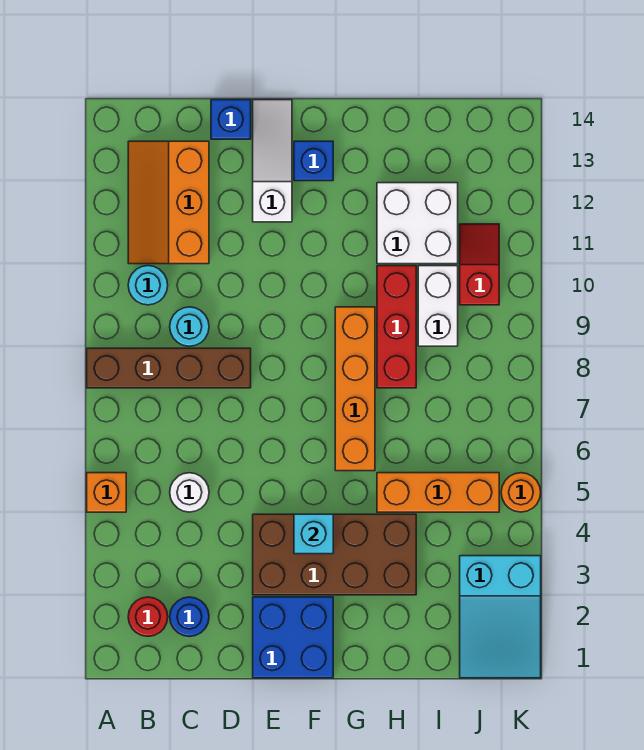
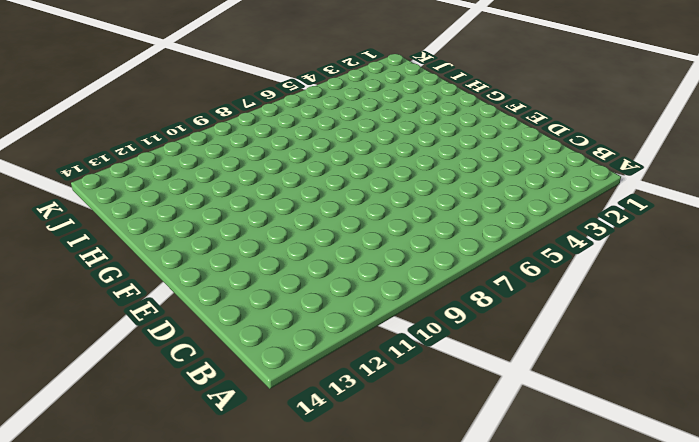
none -> orange 1x1 brick [87,473,126,512]
none -> brown 1x4 brick [87,348,251,388]
none -> red 1x1 round brick [128,597,168,636]

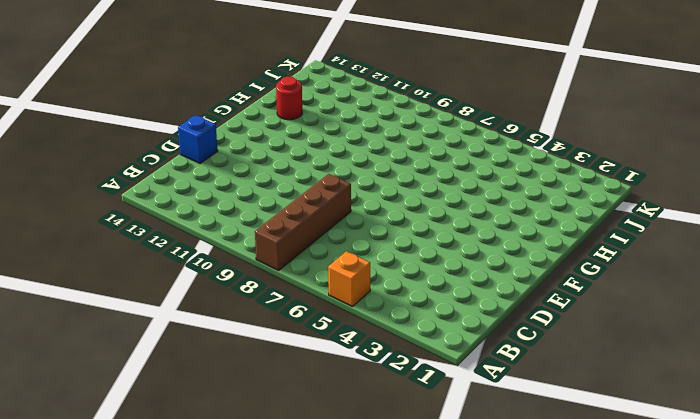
red 1x1 round brick [276,77,302,120] -> red 1x1 round brick moved to [128,597,168,636]
none -> cyan 1x1 round brick [128,266,168,305]
none -> orange 2x3 slope [128,141,209,264]
none -> blue 1x1 round brick [170,597,209,636]

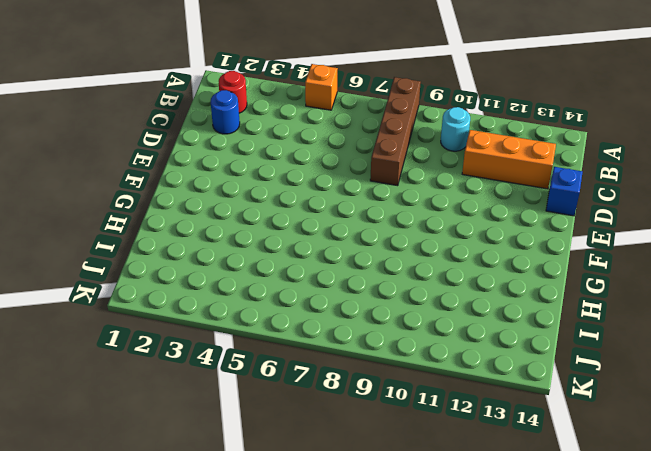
none -> white 1x1 round brick [170,473,209,512]
none -> cyan 1x1 round brick [170,307,209,346]
none -> blue 2x2 brick [253,597,333,678]

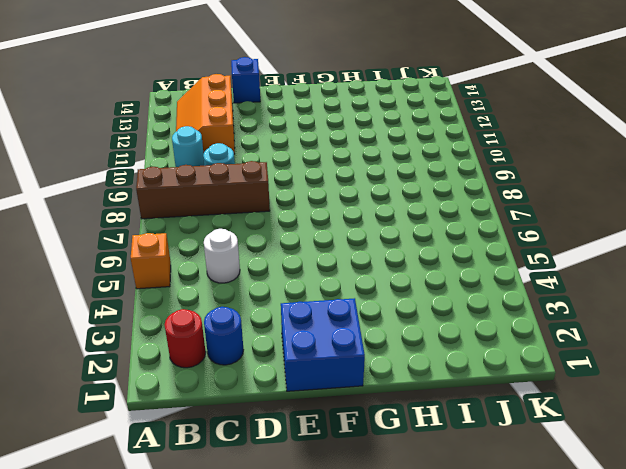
none -> brown 2x4 brick [253,514,416,595]
none -> white 1x3 slope [253,100,292,222]
none -> blue 1x1 brick [294,141,333,181]

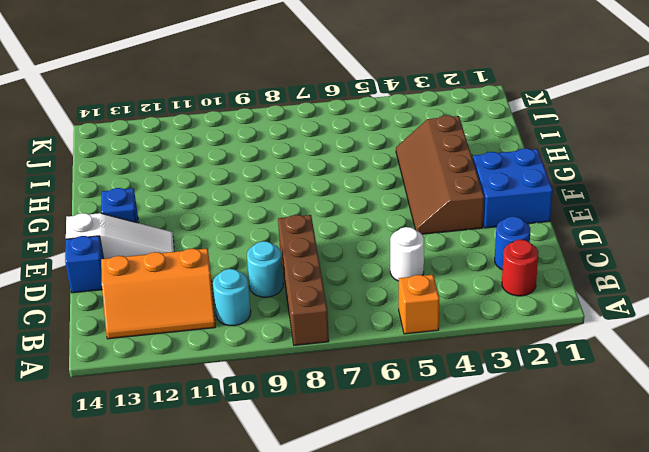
brown 2x4 slope [396,115,484,234] -> brown 2x4 brick [253,514,416,595]
white 1x3 slope [66,213,174,259] -> white 1x3 slope turned to [253,100,292,222]
none -> orange 1x4 brick [335,307,375,471]
none -> orange 1x3 brick [377,473,499,512]
none -> red 1x3 brick [377,266,416,388]

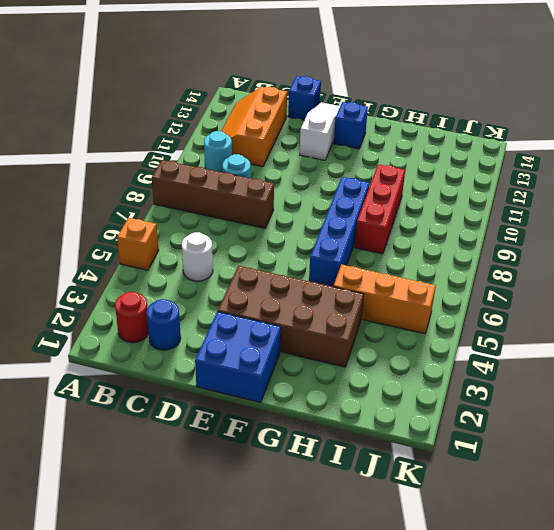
blue 1x4 brick [309,177,369,287] -> orange 1x4 brick [335,307,375,471]
none -> white 2x2 brick [377,183,458,264]
none -> white 1x2 brick [418,266,458,346]
none -> cyan 2x3 slope [460,556,541,678]

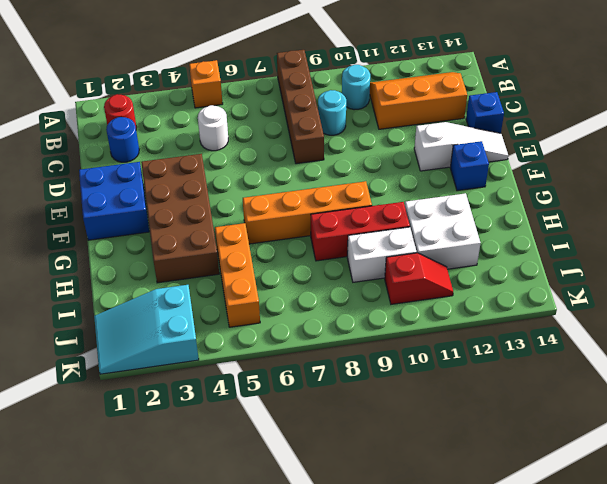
none -> orange 1x1 round brick [501,473,541,512]
none -> cyan 1x1 brick [294,514,333,554]

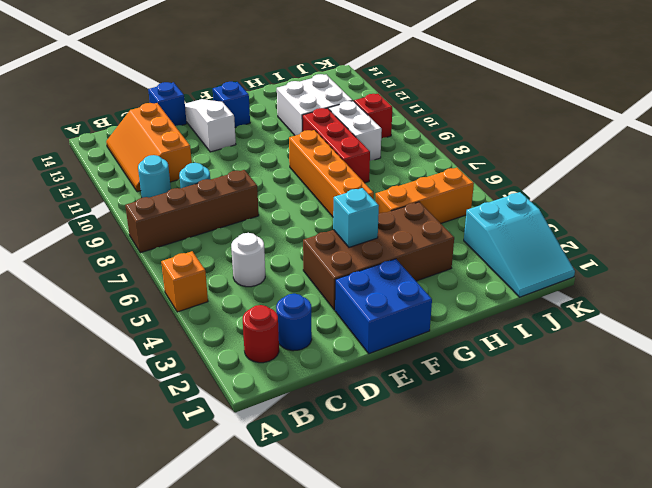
none -> orange 1x1 round brick [501,473,541,512]

